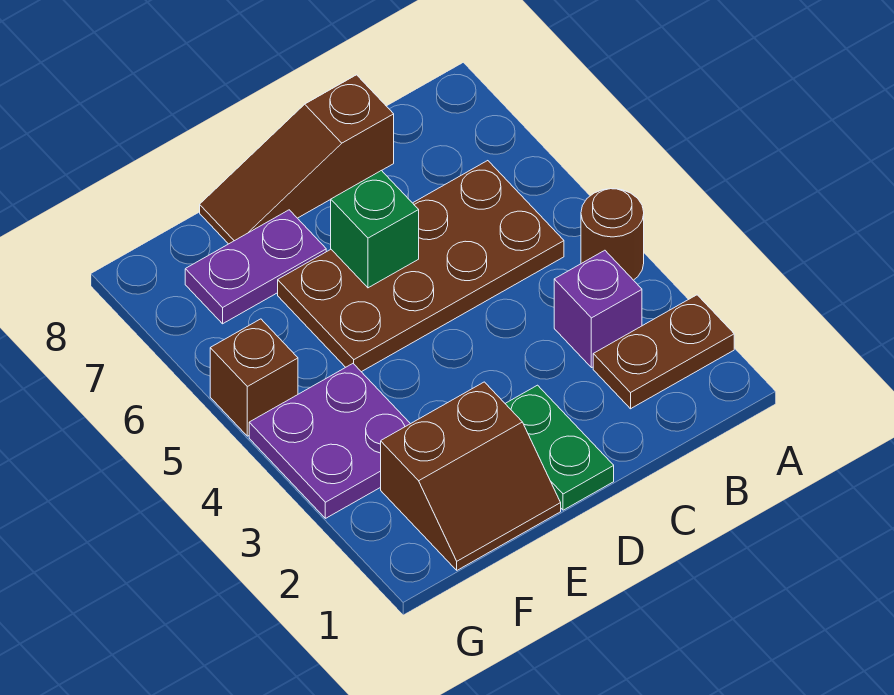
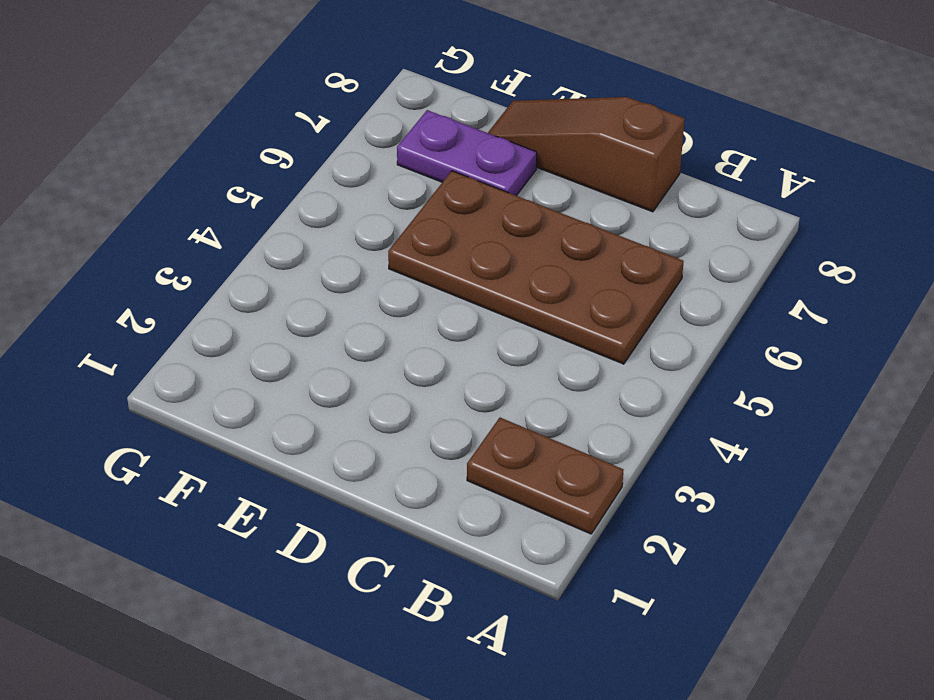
none -> brown 1x1 round brick [581,189,644,280]
none -> purple 1x1 brick [554,250,642,368]

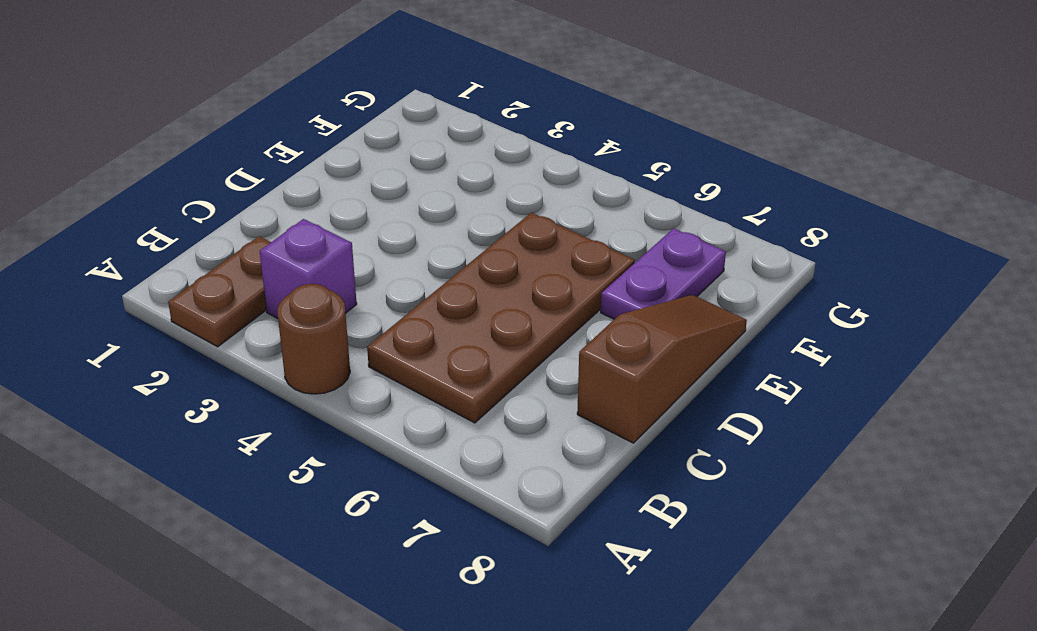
none -> green 1x2 plate [505,385,614,510]
none -> brown 2x2 slope [381,382,561,570]

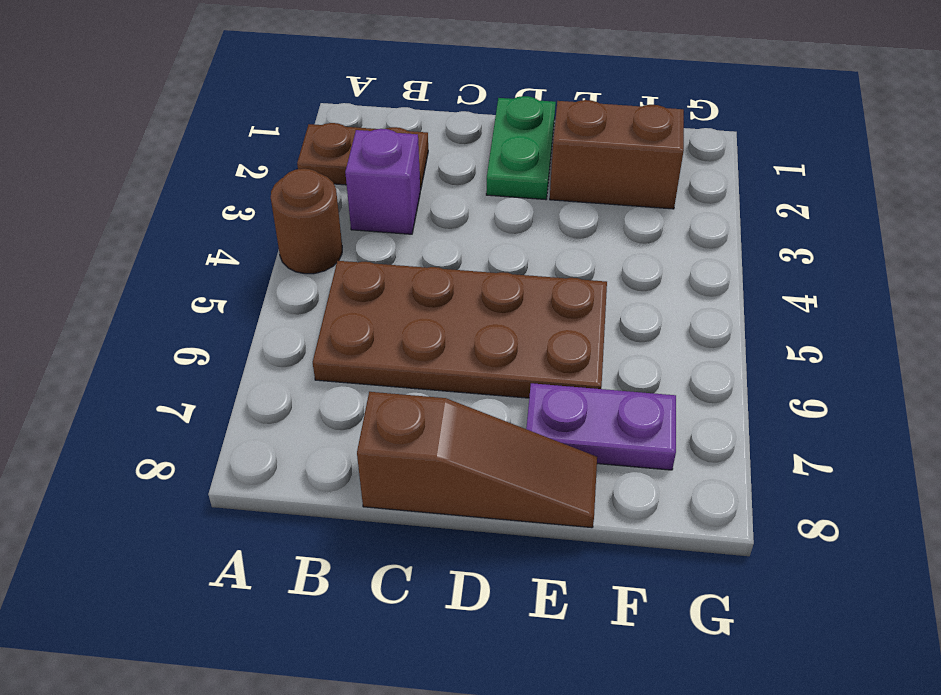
none -> purple 2x2 plate [249,364,410,518]
none -> brown 1x1 brick [210,319,298,436]

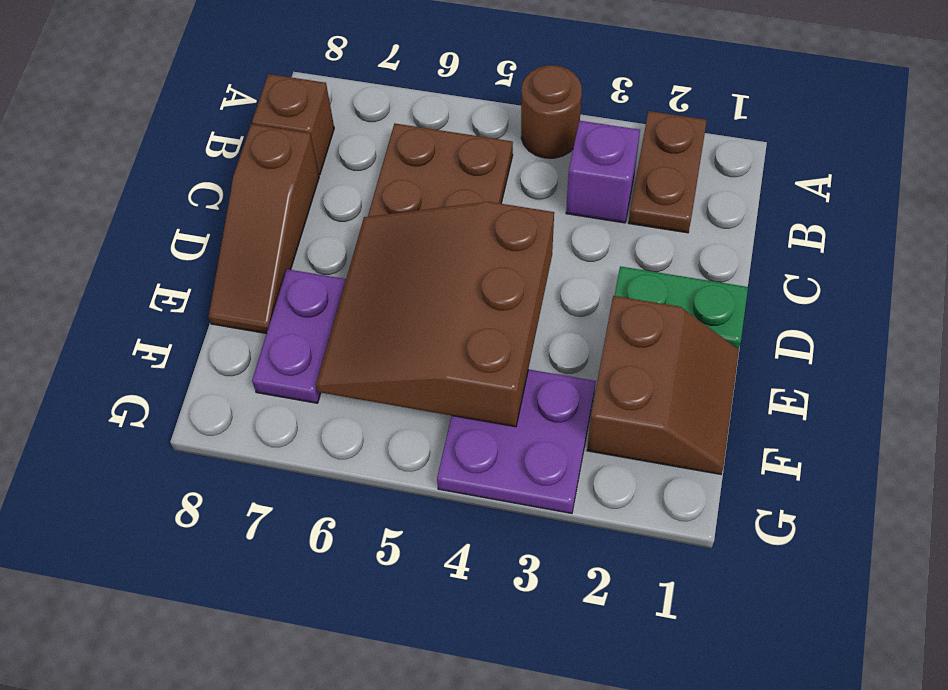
brown 1x1 brick [252,74,334,175] -> brown 1x1 brick moved to [210,319,298,436]
brown 3x3 slope [316,202,554,427] -> green 1x1 brick [331,170,419,288]

